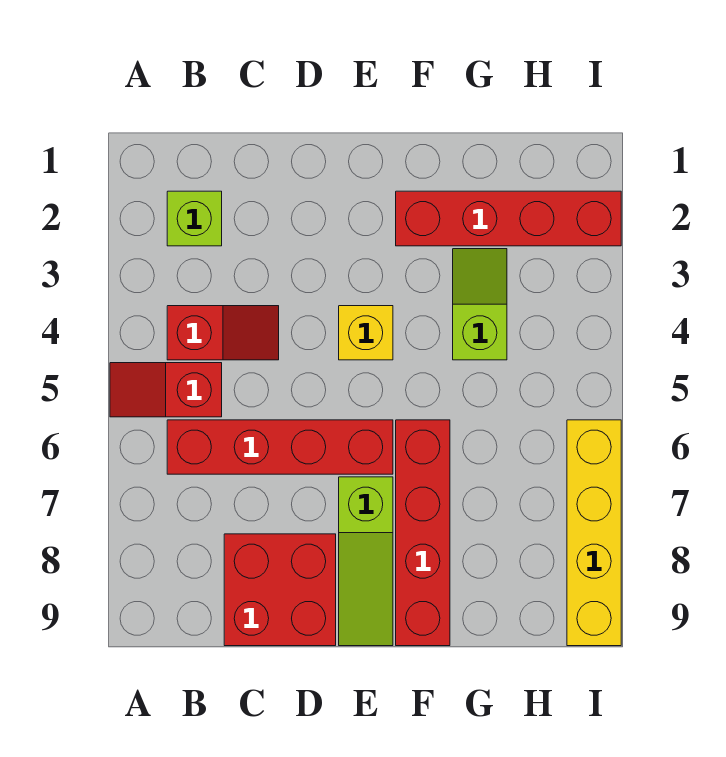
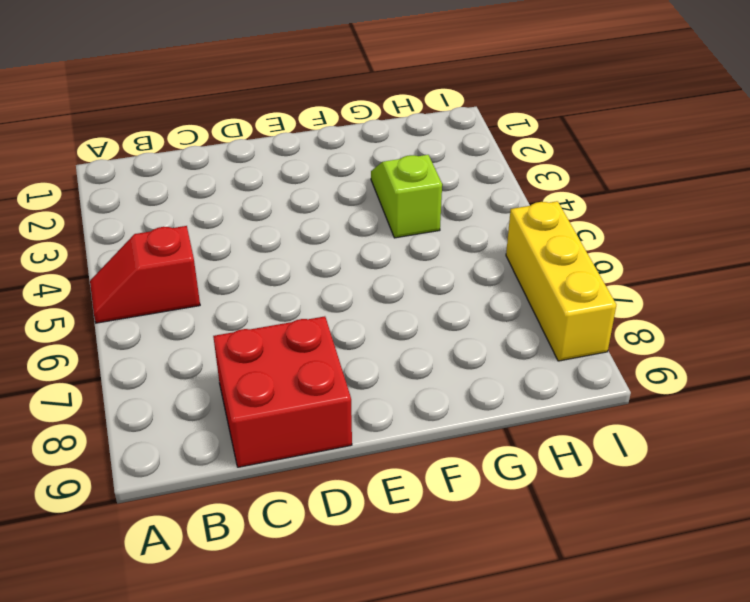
yellow 1x3 brick [506,201,616,361] -> yellow 1x4 brick [567,420,621,646]
none -> lime 1x1 brick [167,191,222,246]
none -> red 1x2 slope [167,306,279,360]

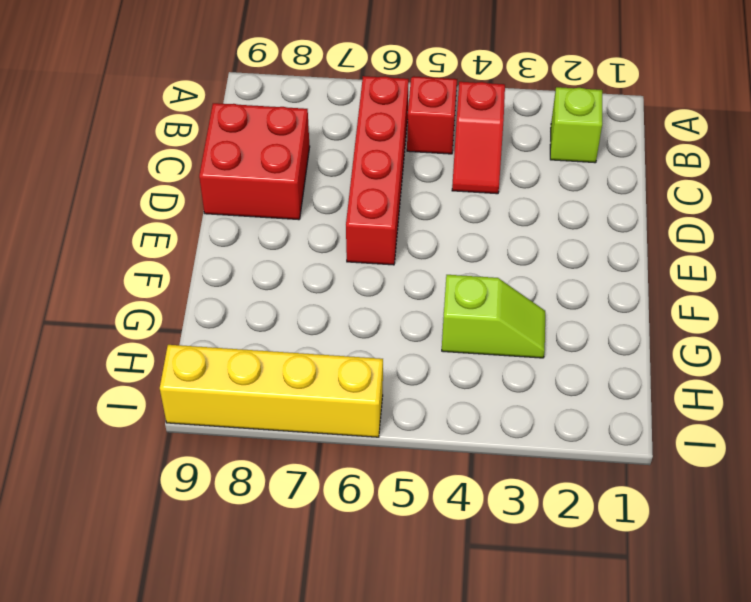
none -> yellow 1x1 brick [339,306,393,360]
none -> lime 1x3 slope [339,477,393,646]

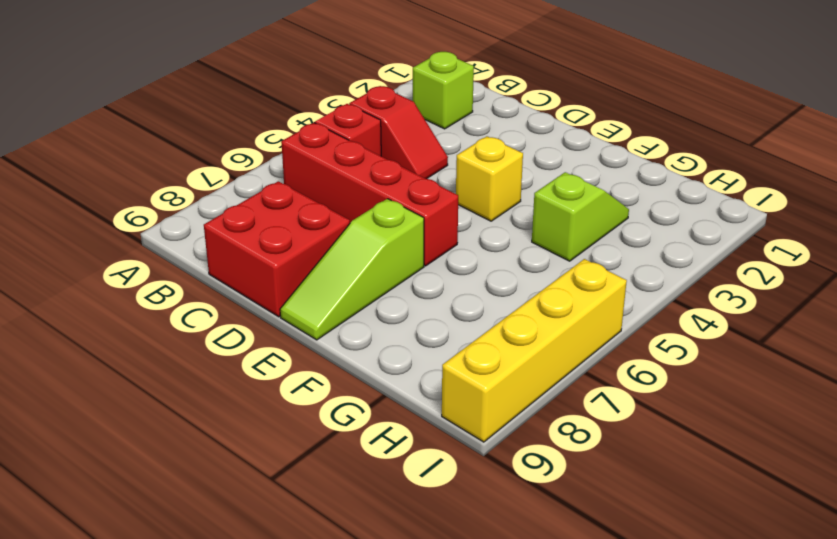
none -> red 1x4 brick [396,191,621,246]
none -> red 1x4 brick [396,420,450,646]

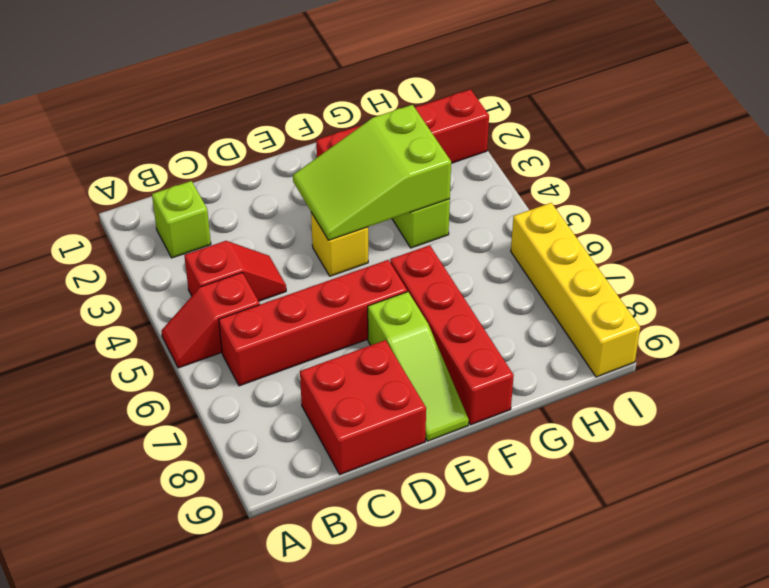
lime 2x3 slope [293,105,451,240] -> none

